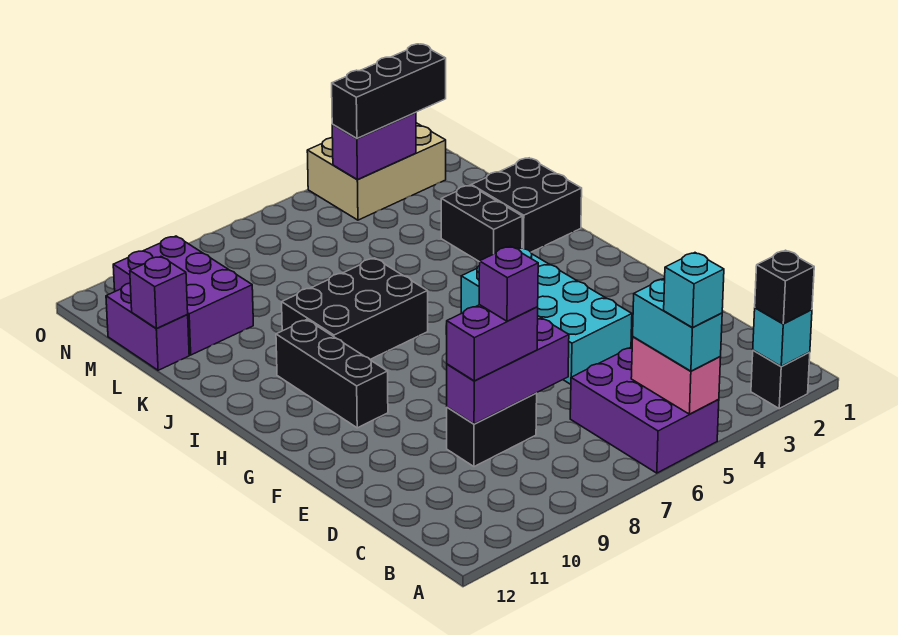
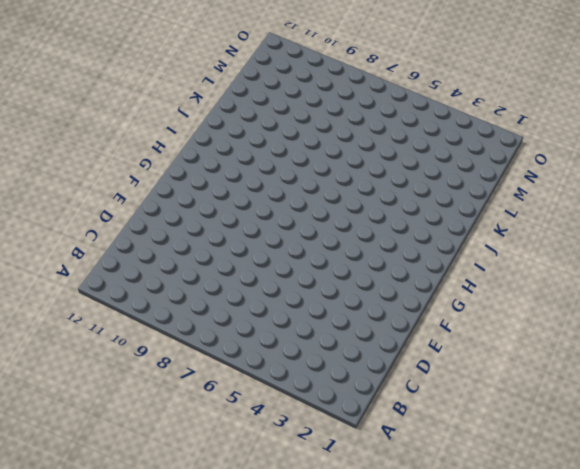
none -> black 1x1 brick [751,350,810,409]
none -> purple 2x3 brick [570,347,719,473]
none -> black 1x2 brick [447,393,537,467]

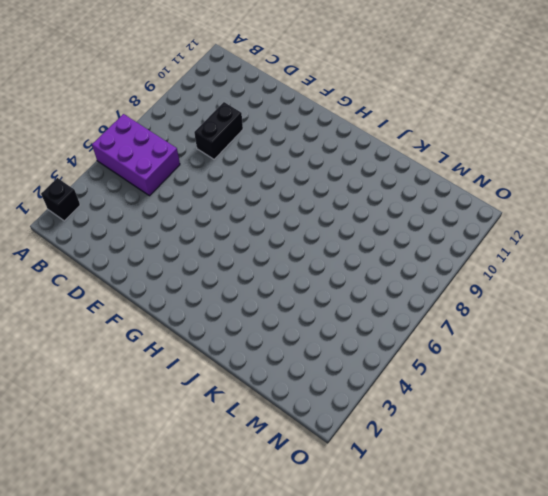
none -> cyan 2x4 brick [461,248,632,384]
none -> black 1x3 brick [276,320,388,428]
none -> black 2x3 brick [282,258,428,359]

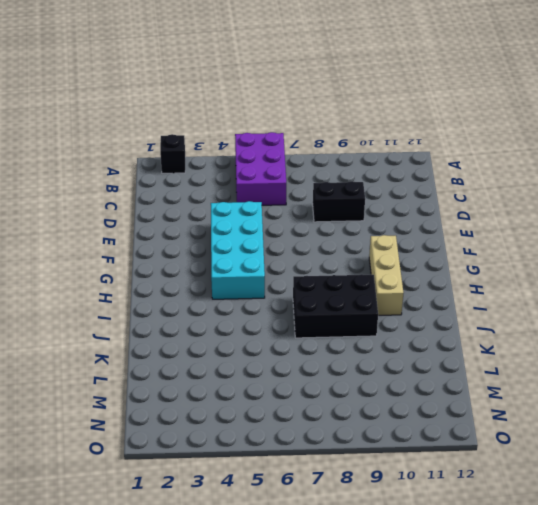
tan 1x3 brick [369,235,403,315] -> black 1x3 brick [276,320,388,428]
none -> black 2x2 brick [471,158,582,252]
none -> black 1x2 brick [441,185,522,262]
none -> purple 2x3 brick [113,236,253,355]

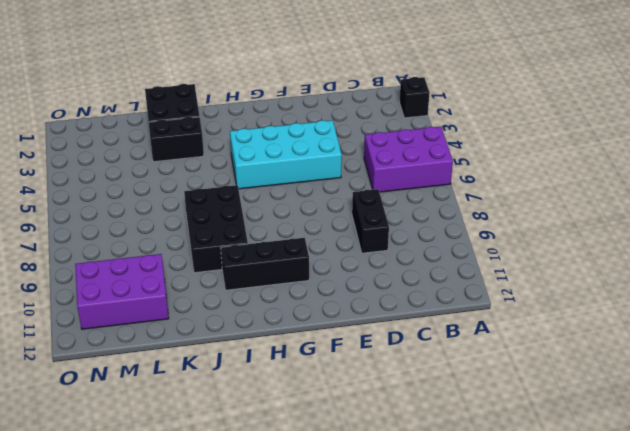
none -> purple 1x2 brick [106,283,189,370]
none -> tan 2x3 brick [307,123,446,220]
none -> cyan 1x1 brick [753,308,812,367]

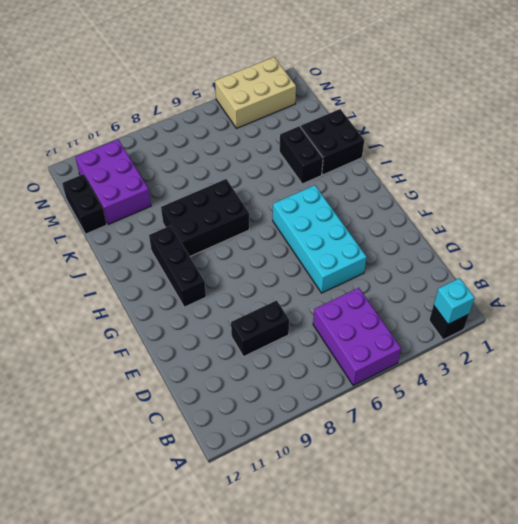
black 1x2 brick [62,174,107,234] -> purple 1x2 brick [106,283,189,370]
none -> pink 1x2 brick [631,337,721,414]
none -> purple 1x3 brick [447,318,569,424]
none -> purple 1x1 brick [130,257,188,329]

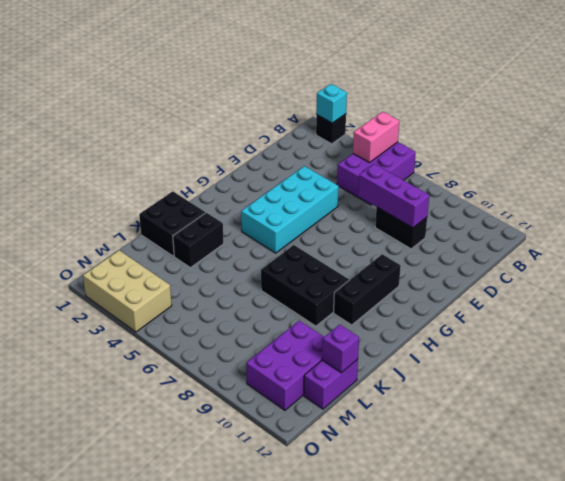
none -> purple 1x2 brick [332,113,416,180]
none -> black 1x1 brick [755,250,814,324]
none -> cyan 1x2 brick [633,279,722,371]

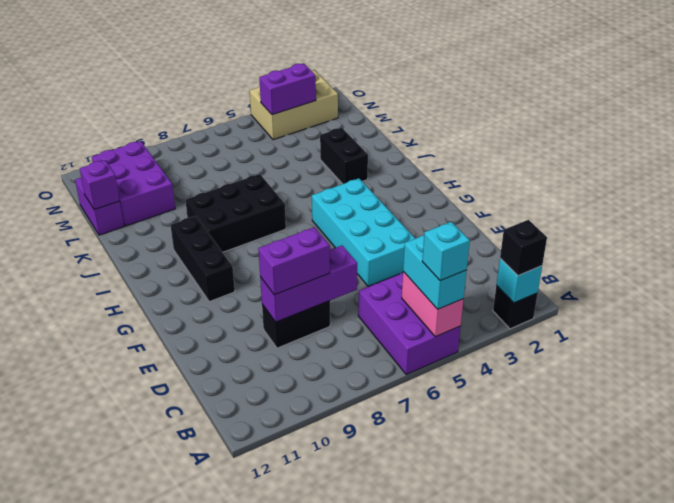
none -> black 2x2 brick [471,158,582,252]
none -> black 1x3 brick [332,44,446,139]
none -> purple 1x1 brick [479,246,538,321]

